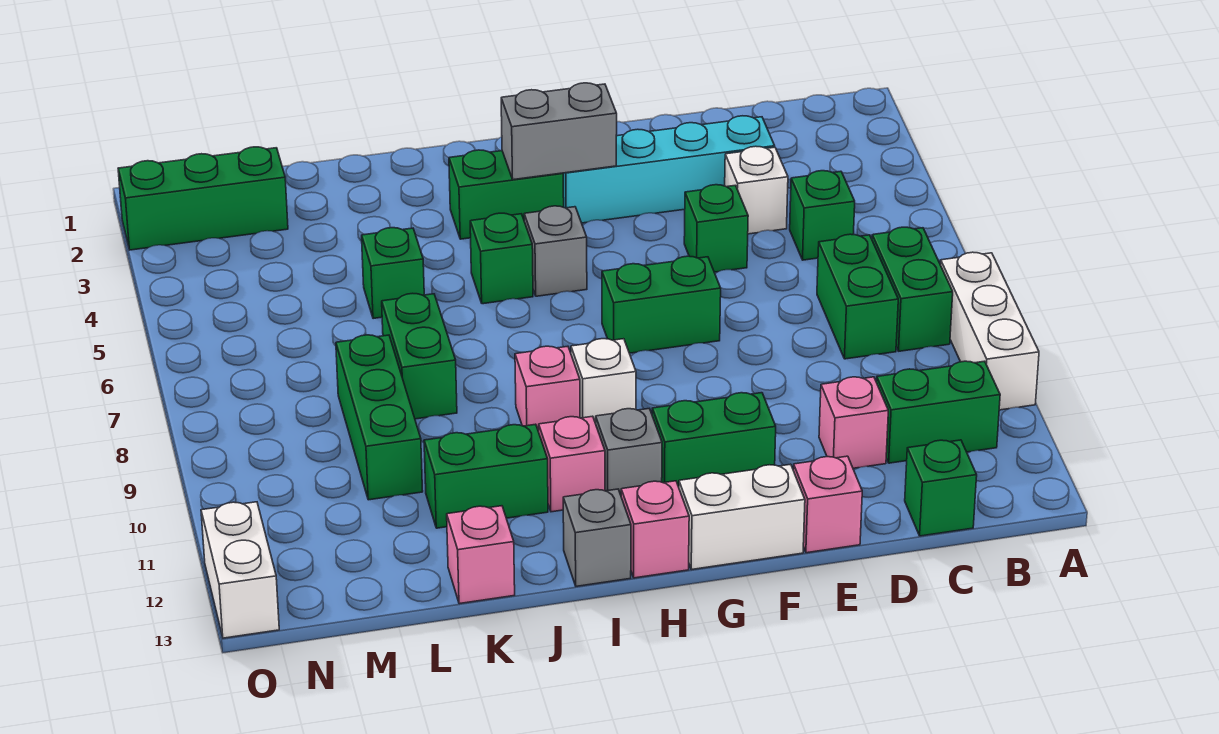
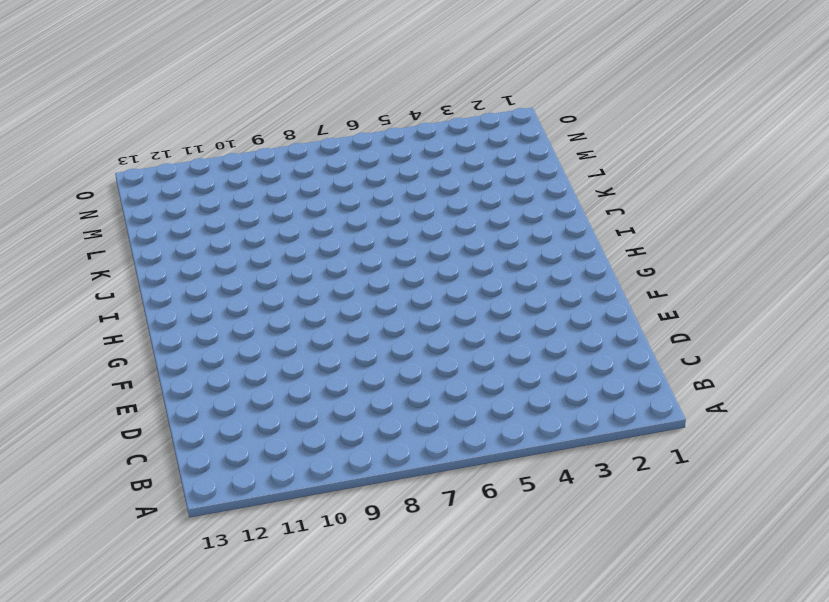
none -> white 1x3 brick [941,252,1039,410]
none -> green 1x2 brick [872,227,953,351]
none -> green 1x2 brick [876,361,1000,463]
none -> green 1x1 brick [790,171,855,260]

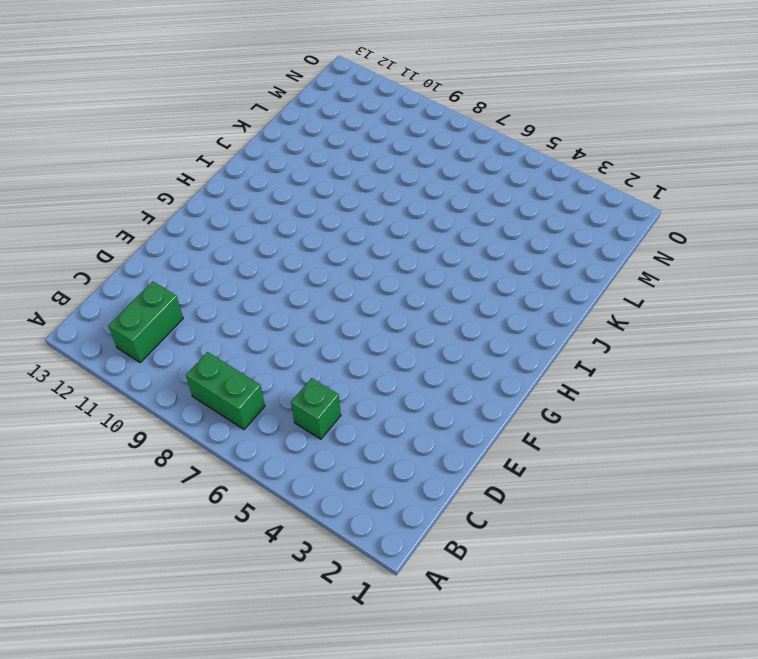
none -> white 1x3 brick [941,252,1039,410]
none -> green 1x2 brick [817,234,898,359]
none -> green 1x1 brick [905,440,977,536]
none -> cyan 1x4 brick [563,116,775,223]

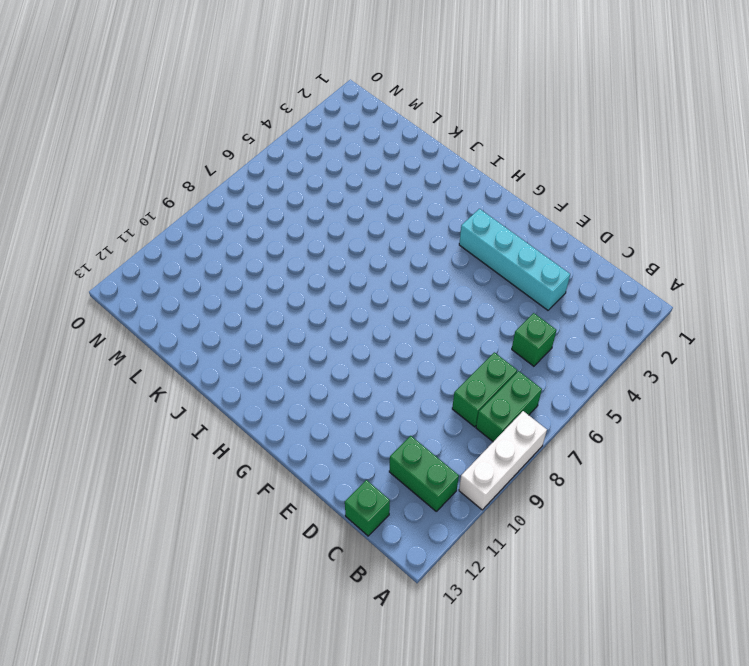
none -> white 1x1 brick [725,146,788,234]
none -> pink 1x1 brick [819,377,888,468]
none -> green 1x1 brick [684,185,748,272]
none -> pink 1x1 brick [793,456,862,553]

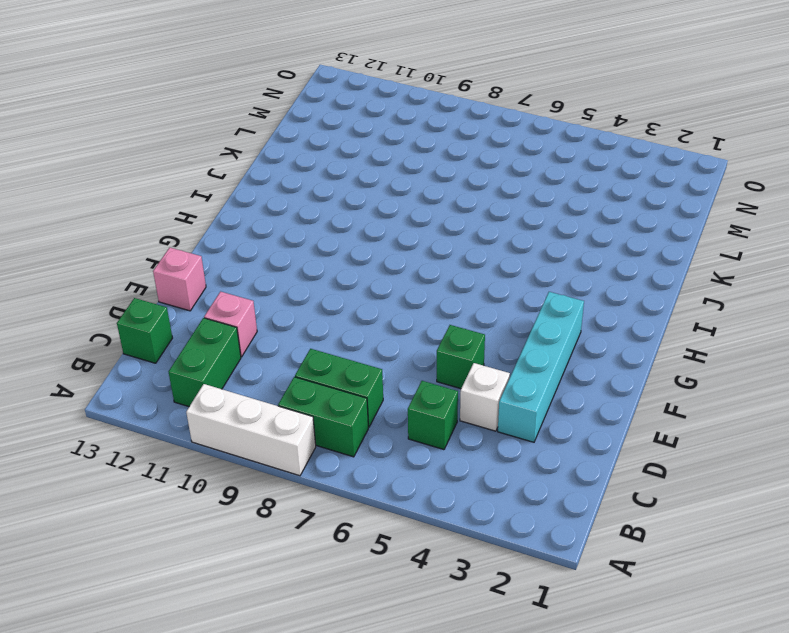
none -> green 1x2 brick [602,256,721,353]
none -> green 1x2 brick [652,393,776,487]
none -> white 1x2 brick [679,464,805,570]
none -> green 1x2 brick [449,150,564,239]

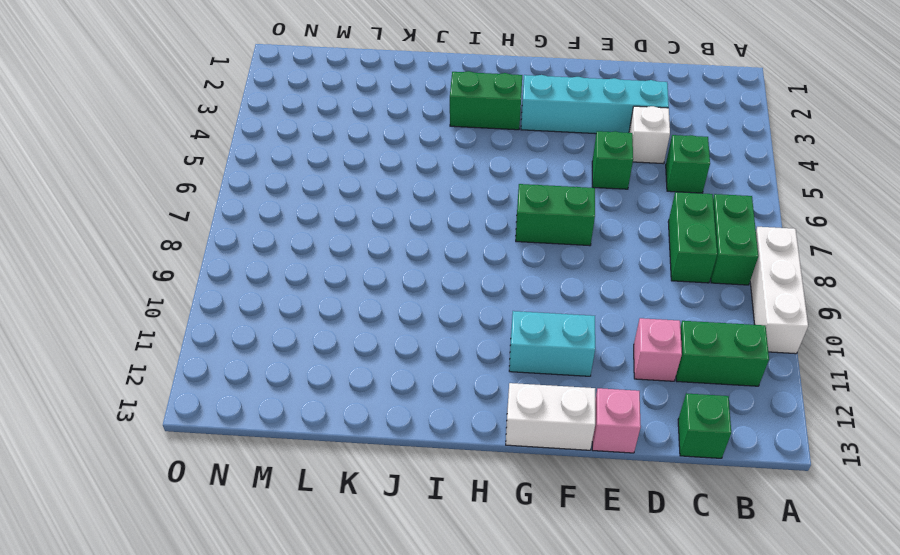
cyan 1x2 brick [509,311,595,376] -> green 1x2 brick [652,393,776,487]
none -> grey 1x1 brick [524,206,587,296]
none -> white 1x1 brick [571,339,636,423]
none -> grey 1x1 brick [596,409,662,495]
none -> pink 1x1 brick [621,481,689,578]

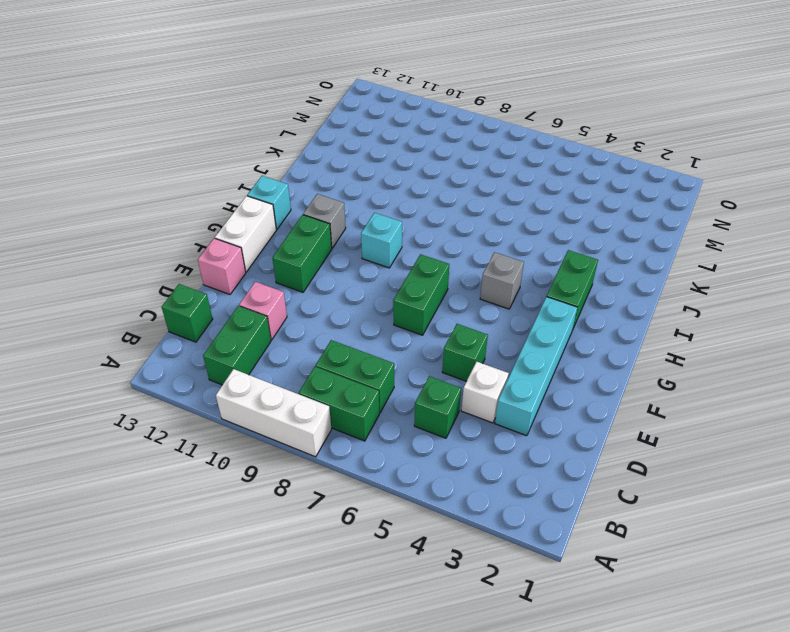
cyan 1x1 brick [361,213,402,268] -> white 1x1 brick [571,339,636,423]
cyan 1x1 brick [247,176,291,229] -> pink 1x1 brick [621,481,689,578]
none -> green 1x1 brick [470,213,533,304]
none -> pink 1x1 brick [515,346,580,432]
none -> pink 1x1 brick [539,416,605,512]
none -> grey 1x1 brick [563,489,631,586]

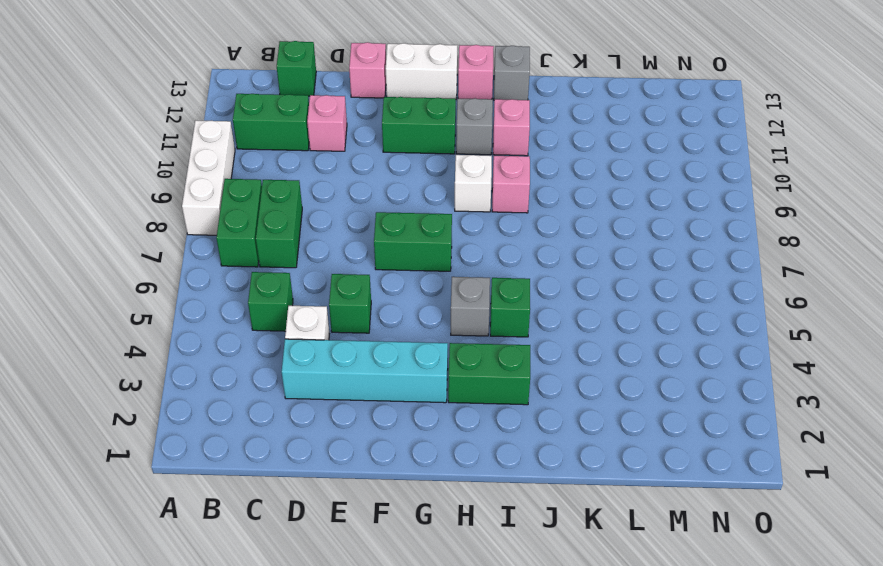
none -> green 1x2 brick [424,424,548,528]
none -> green 1x1 brick [362,228,424,319]
none -> green 1x2 brick [382,293,457,419]
none -> pink 1x1 brick [447,506,515,604]

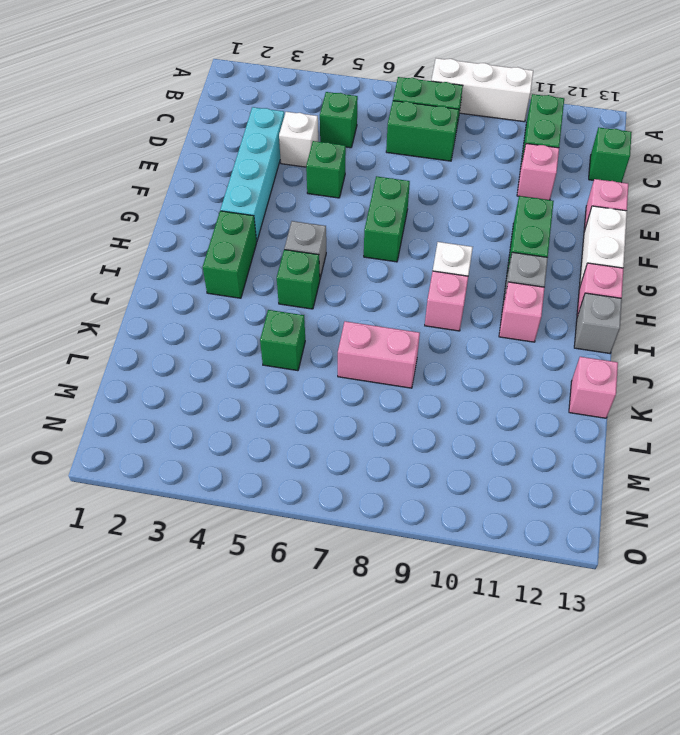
pink 1x2 brick [338,321,420,388] -> green 1x2 brick [382,293,457,419]
none -> green 1x2 brick [424,424,548,528]
none -> green 1x3 brick [336,335,423,500]
none -> green 1x3 brick [118,147,288,250]
none -> white 1x2 brick [201,502,279,638]

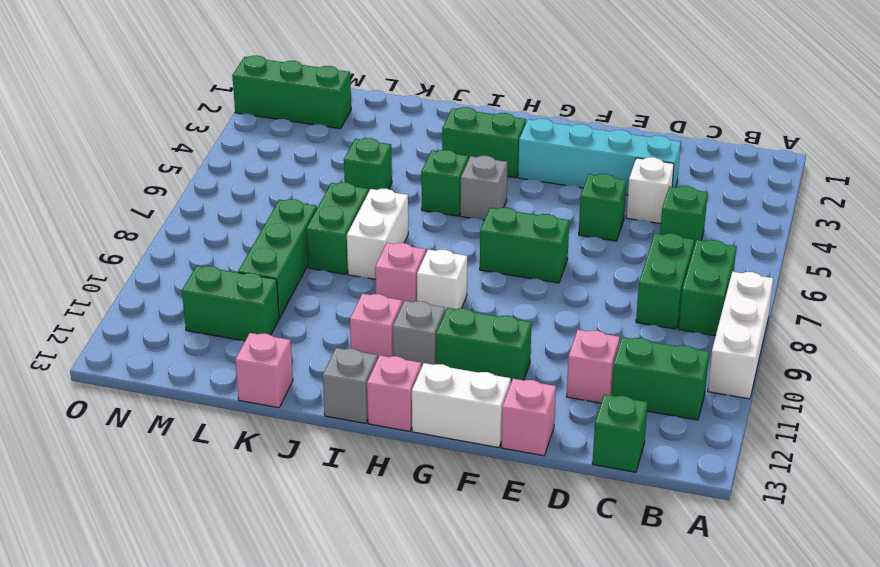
white 1x2 brick [347,189,408,279] -> white 1x2 brick moved to [201,502,279,638]
green 1x2 brick [182,266,279,341] -> green 1x2 brick moved to [424,424,548,528]
none -> grey 1x2 brick [501,83,617,180]

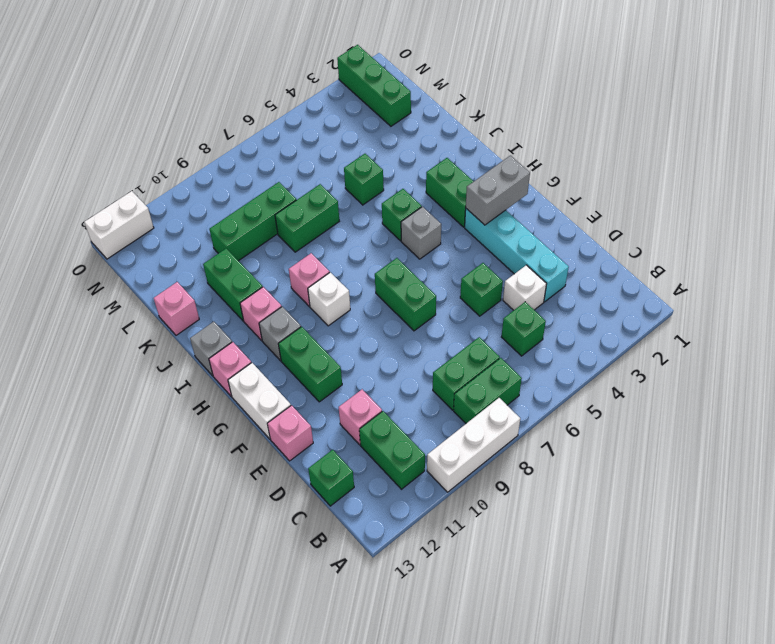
grey 1x2 brick [466,155,530,225] -> grey 1x2 brick turned to [501,83,617,180]

